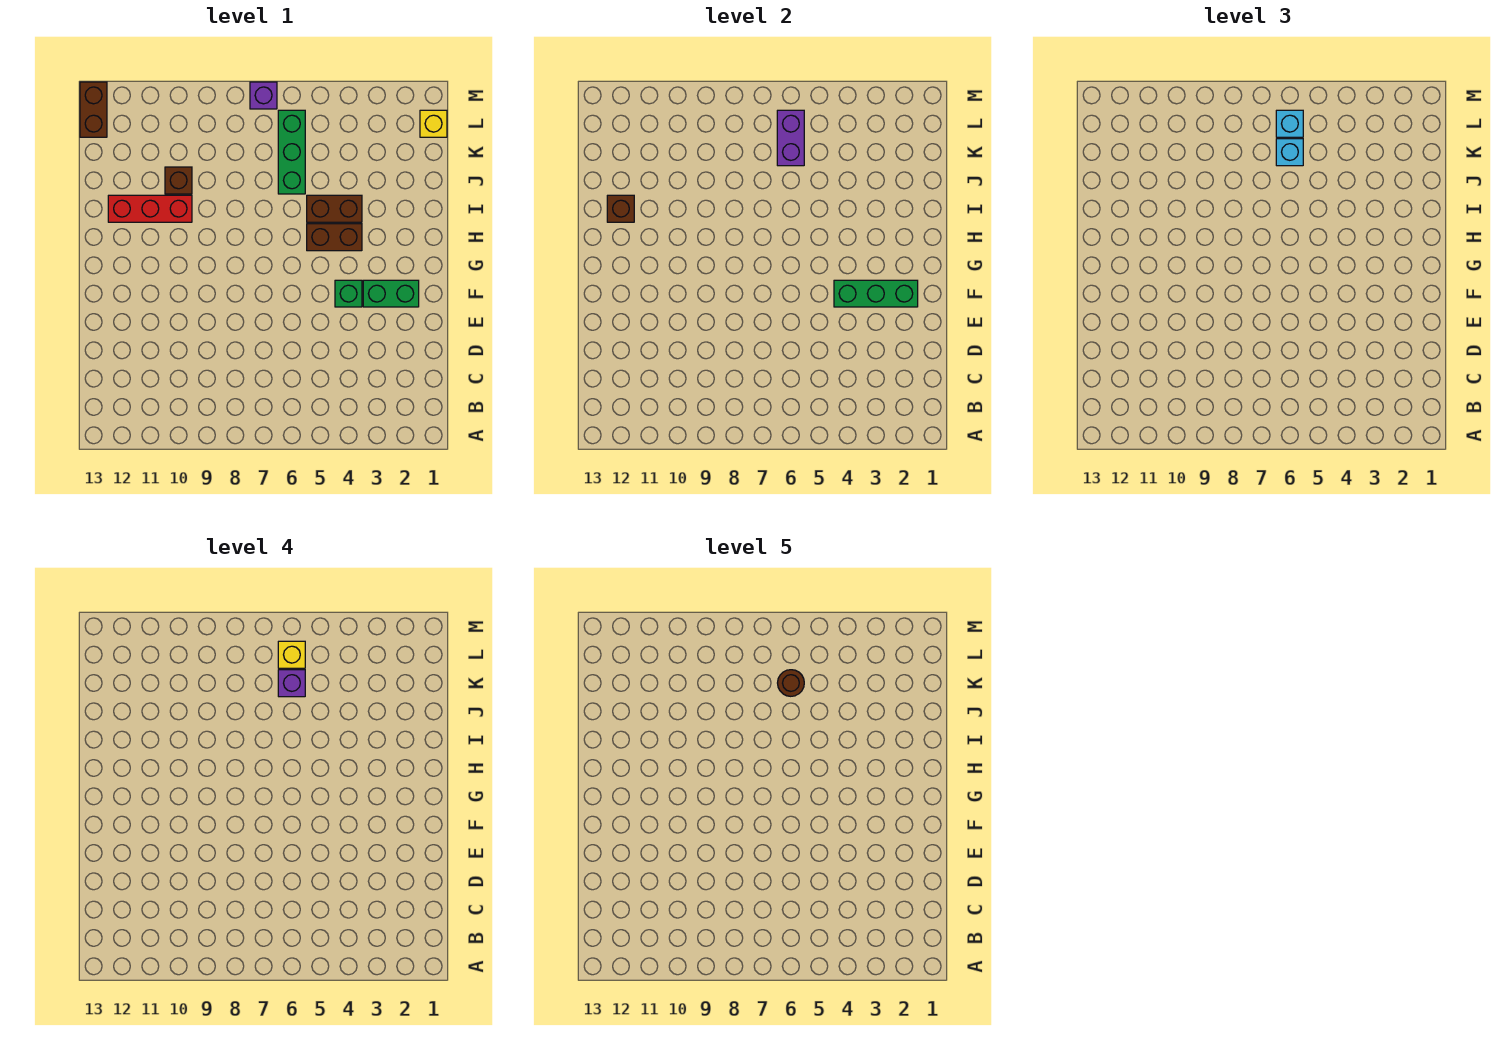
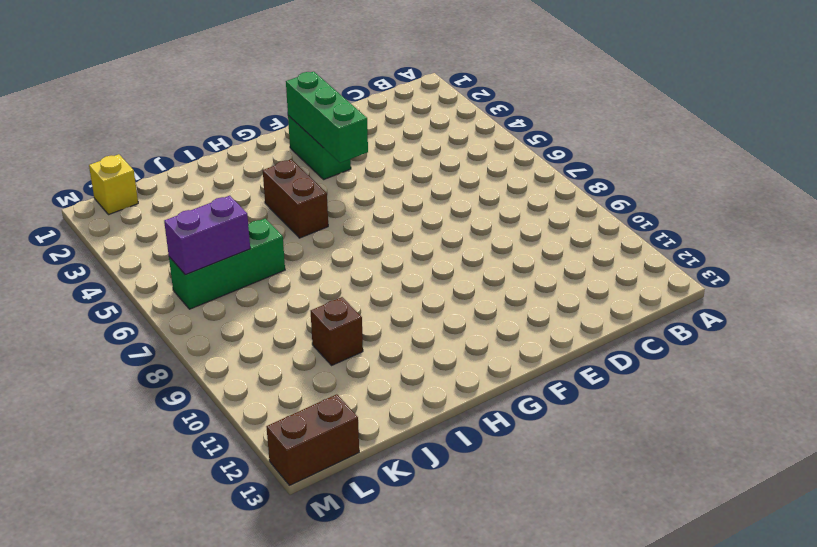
none -> green 1x1 brick [335,280,362,307]
none -> brown 1x2 brick [307,195,362,222]
none -> red 1x3 brick [108,195,192,222]

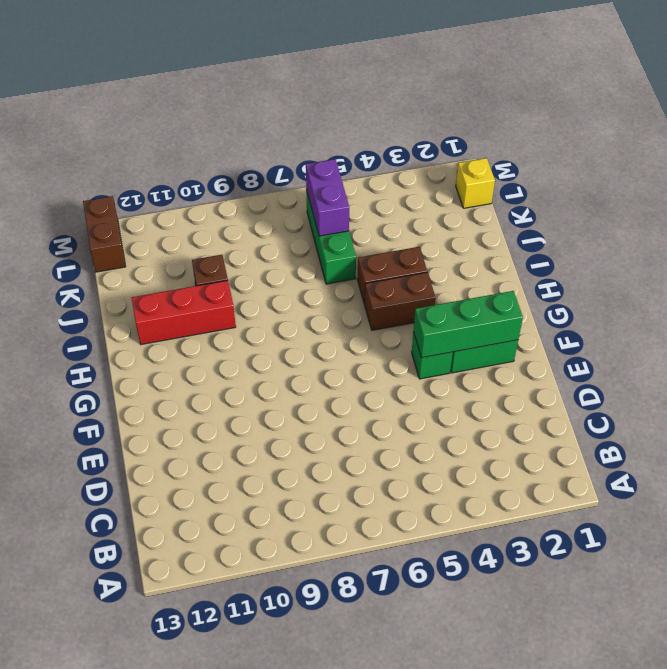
none -> purple 1x1 brick [250,82,277,109]
none -> brown 1x1 brick [607,195,634,222]
none -> cyan 1x1 brick [1276,139,1303,166]

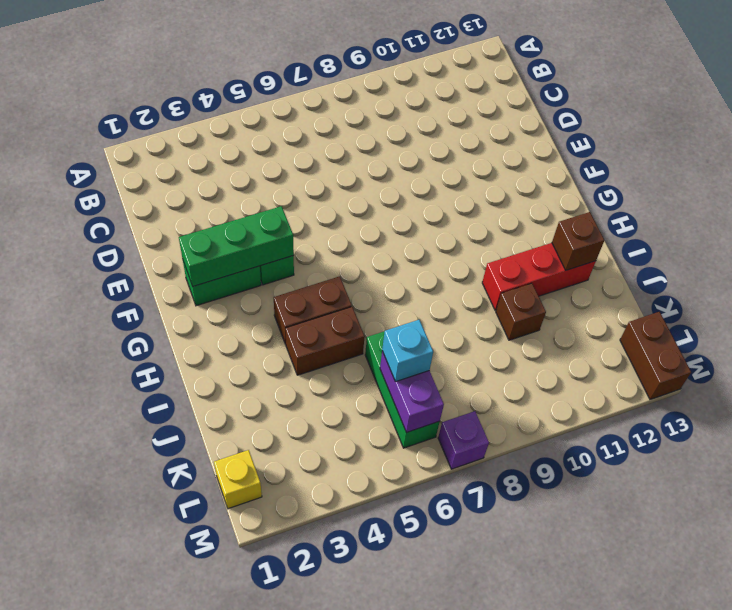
none -> cyan 1x1 brick [1276,110,1303,137]
none -> purple 1x1 brick [278,670,305,697]
none -> yellow 1x1 brick [278,641,305,668]

